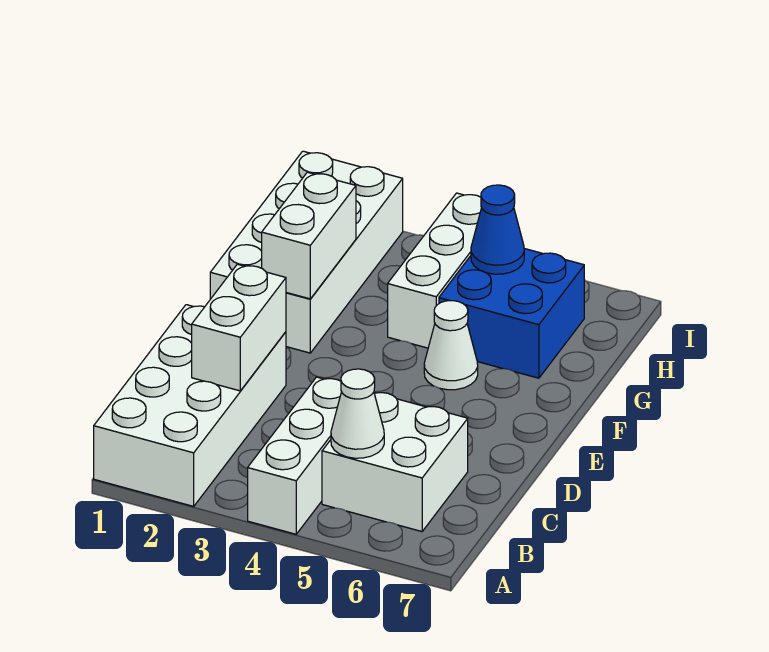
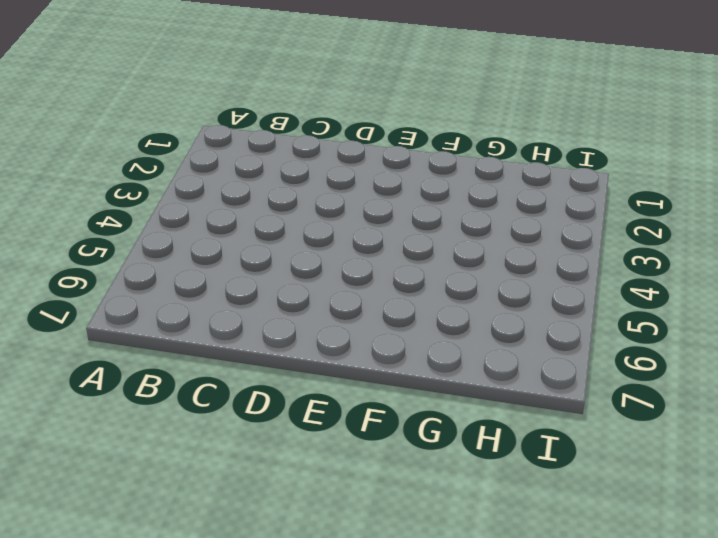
none -> white 2x4 brick [94,305,286,506]
none -> white 1x3 brick [248,377,342,534]

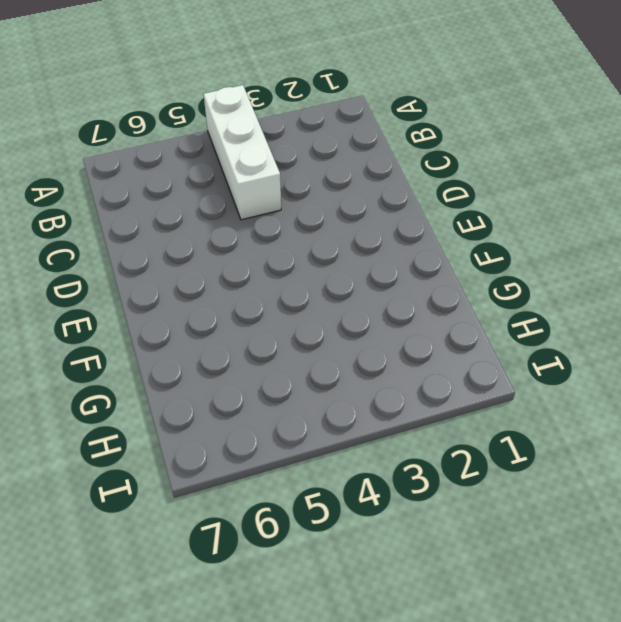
none -> white 2x4 brick [94,305,286,506]
none -> white 2x2 brick [322,393,468,532]

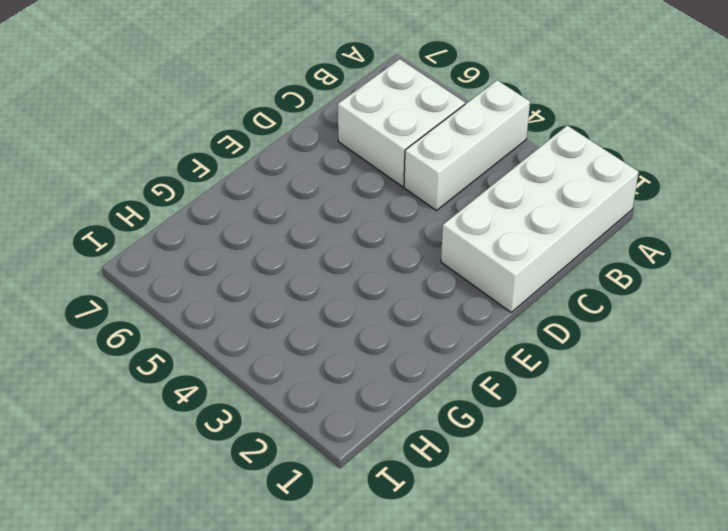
none -> white 2x4 brick [210,151,403,353]
none -> white 1x1 cone [424,301,478,390]

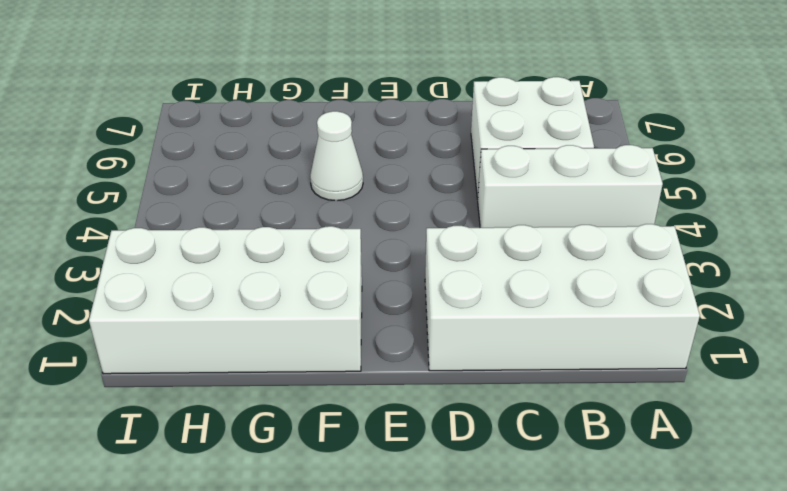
none -> white 1x3 brick [388,193,482,348]
none -> blue 2x2 brick [439,249,584,378]

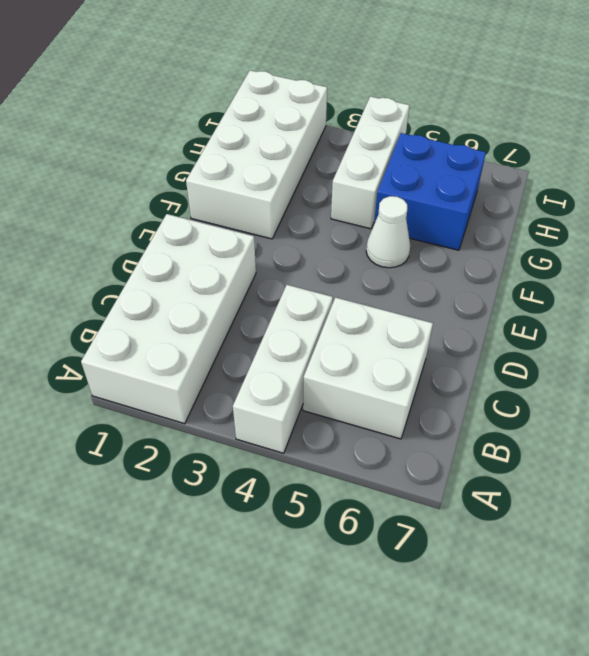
none -> white 1x1 cone [331,369,384,458]
none -> white 1x2 brick [192,264,286,391]

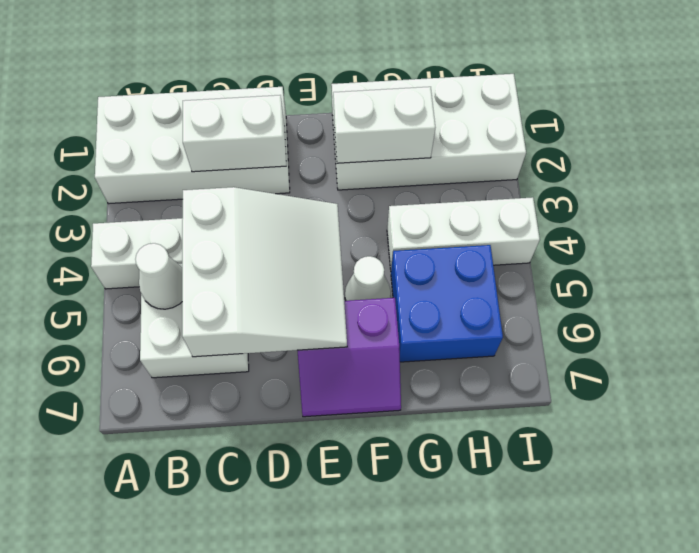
white 3x3 slope [182,187,347,357] -> none
purple 2x2 slope [297,298,401,417] -> none
none -> blue 1x1 cone [471,185,524,274]

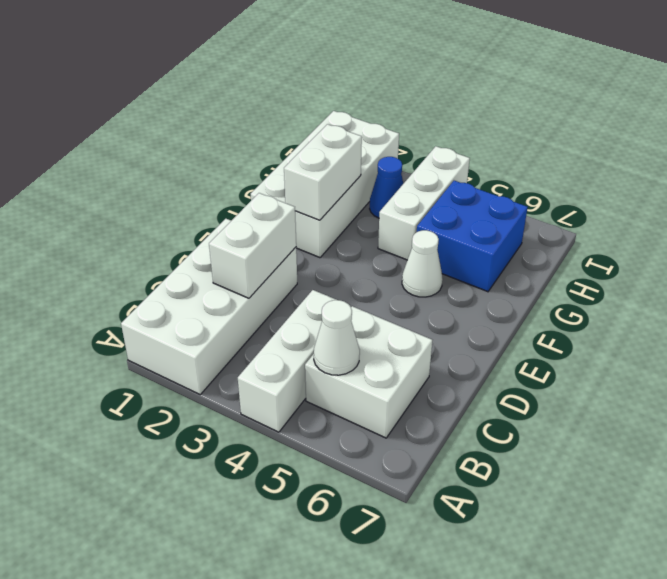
blue 1x1 cone [370,157,403,218] -> blue 1x1 cone moved to [471,185,524,274]

